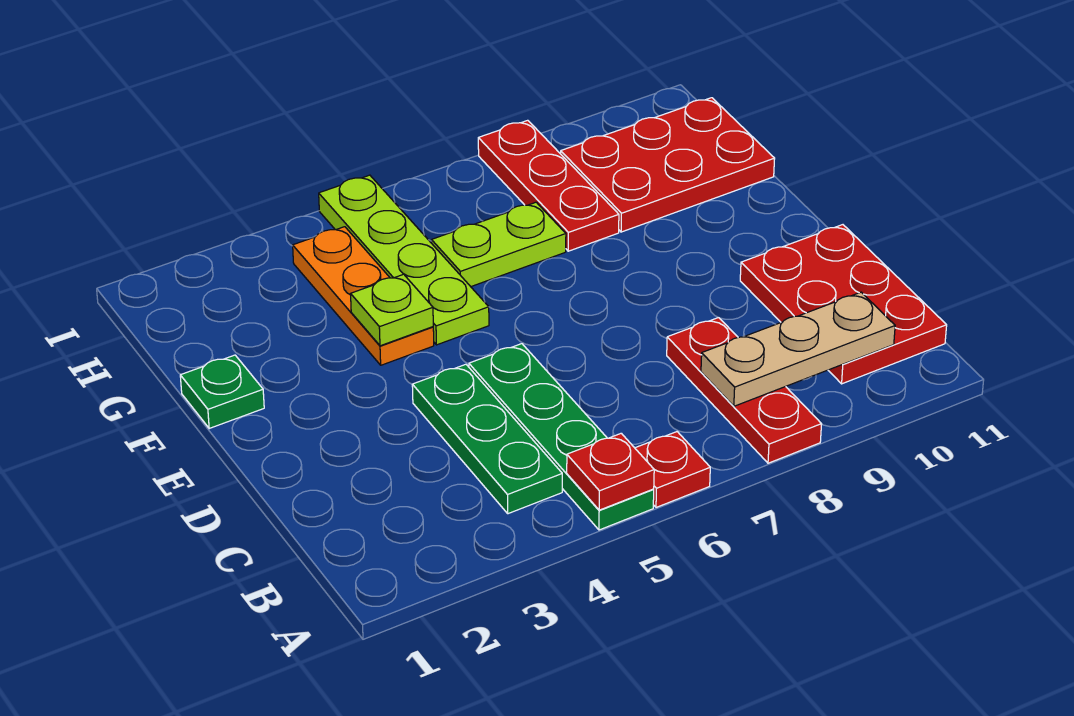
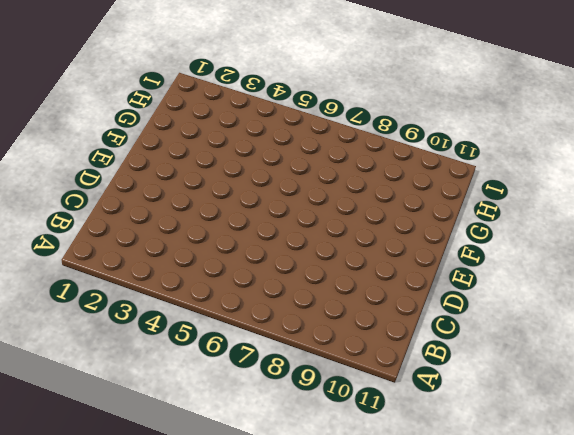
none -> green 1x4 plate [469,344,654,530]
none -> red 1x1 plate [635,432,710,507]
none -> red 1x3 plate [667,318,822,463]

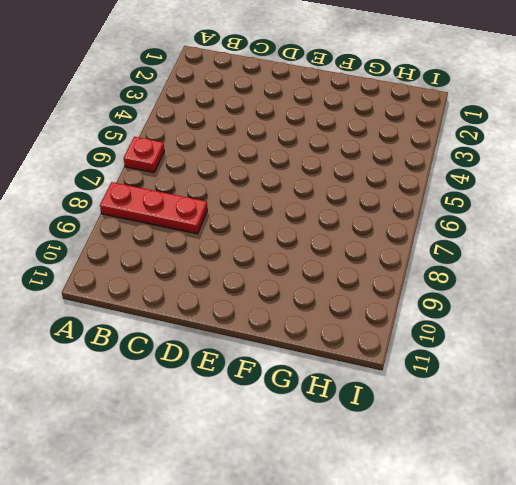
none -> green 1x4 plate [469,344,654,530]
none -> green 1x3 plate [412,364,562,514]
none -> red 2x3 plate [740,225,947,384]

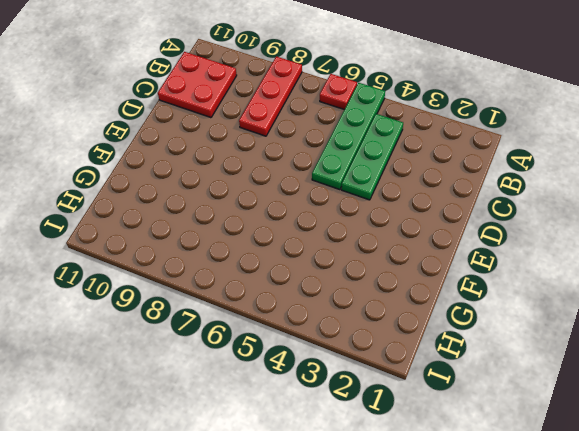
red 2x2 plate [158,52,237,118] -> red 2x3 plate [740,225,947,384]
none -> green 1x1 plate [180,355,264,428]
none -> orange 1x3 plate [293,227,434,365]
none -> lime 1x4 plate [319,175,489,345]

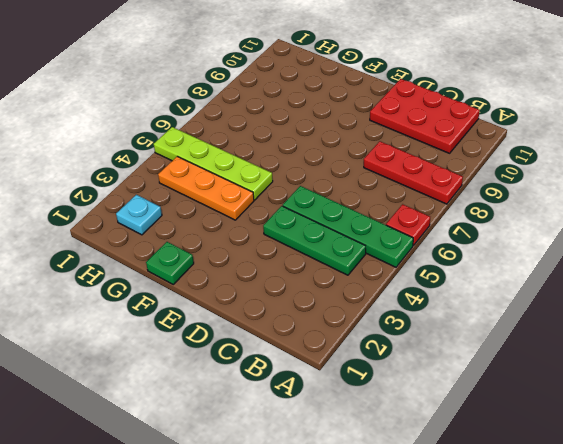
cyan 1x1 plate [116,195,162,235] -> none
none -> lime 1x2 plate [432,202,566,287]
none -> red 1x3 plate [478,120,619,251]
none -> red 2x3 plate [561,98,775,232]

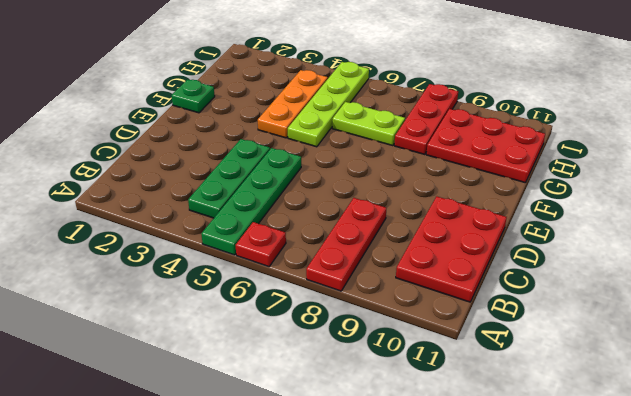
none -> red 1x1 plate [567,433,654,510]
none -> tan 1x3 plate [701,292,895,406]
none -> lime 1x1 plate [351,274,433,346]

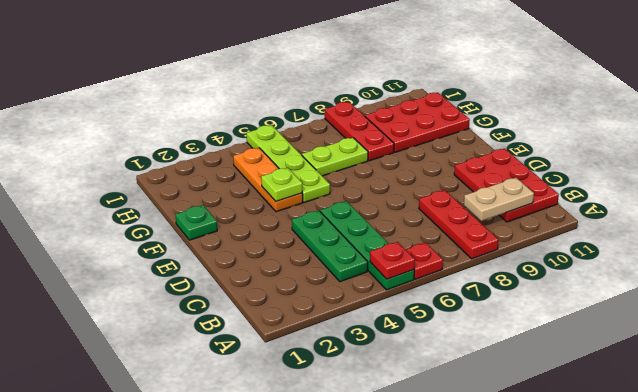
tan 1x2 plate [464,178,534,221] -> tan 1x3 plate [701,292,895,406]

